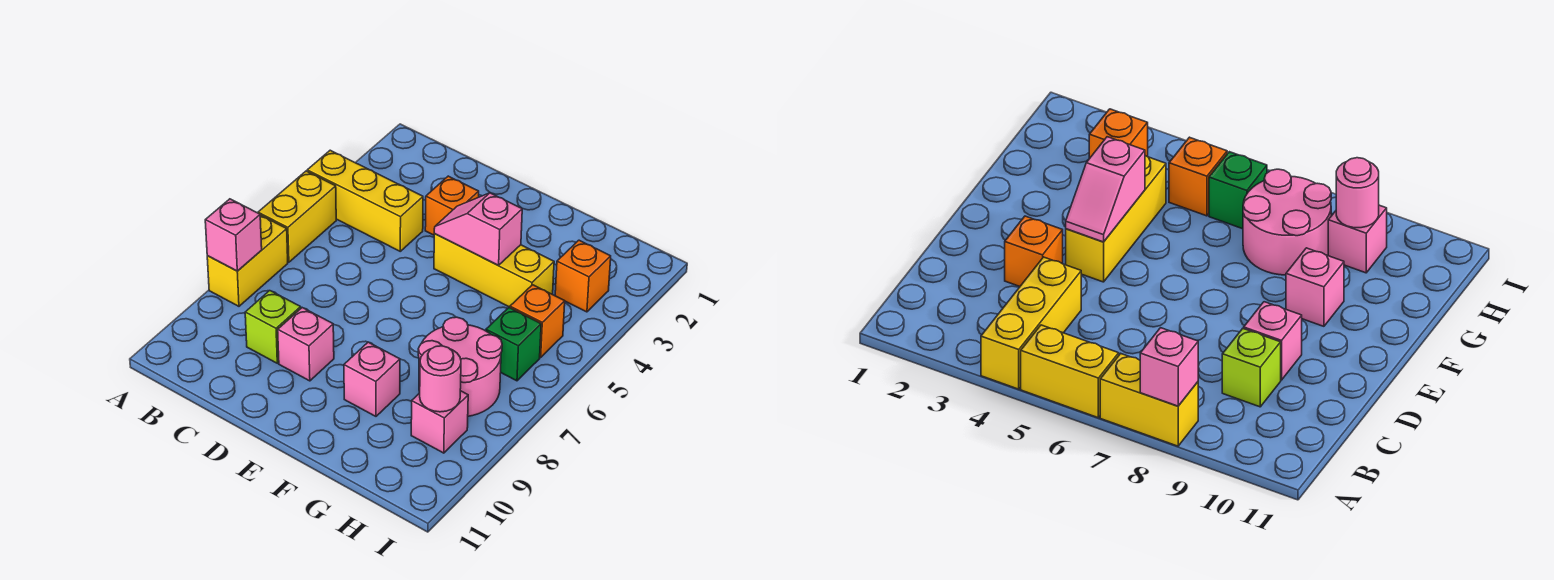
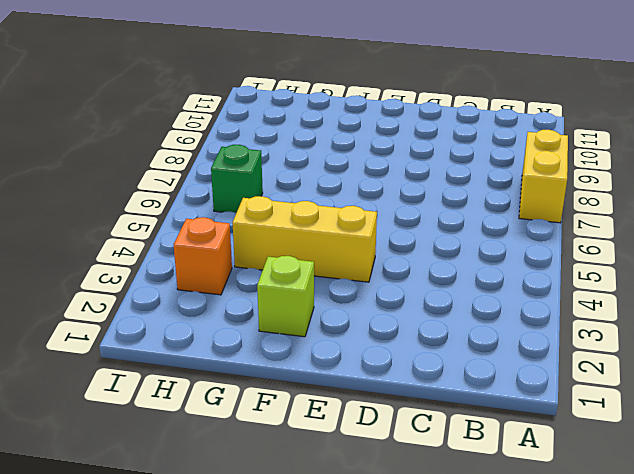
lime 1x1 brick [257,256,314,337] -> lime 1x1 brick moved to [245,291,301,363]
none -> yellow 1x3 brick [307,150,423,251]
none -> yellow 1x2 brick [258,171,336,262]
none -> orange 1x1 brick [425,176,479,235]

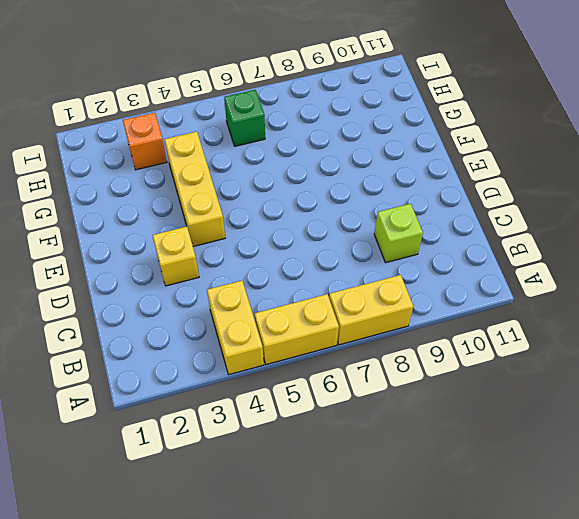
yellow 1x2 brick [207,281,264,375] -> yellow 1x3 brick [307,150,423,251]
yellow 1x1 brick [153,227,199,286] -> orange 1x1 brick [425,176,479,235]
none -> pink 1x1 brick [278,308,334,381]
none -> pink 1x1 brick [344,342,400,416]
none -> pink 2x2 round brick [418,317,502,416]

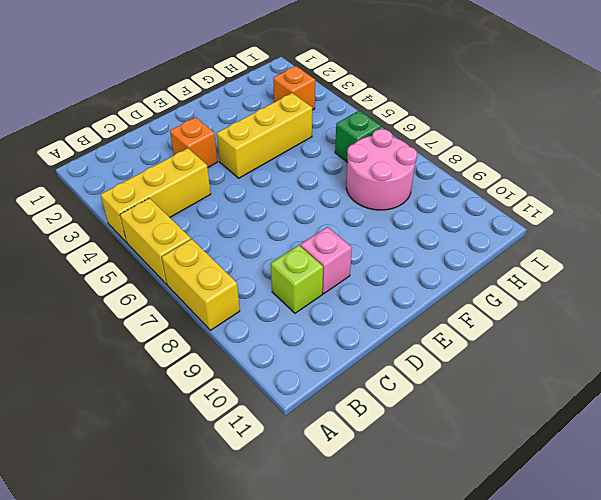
none -> pink 1x1 brick [344,342,400,416]
none -> orange 1x1 brick [510,285,565,357]
none -> pink 1x1 brick [411,391,468,453]

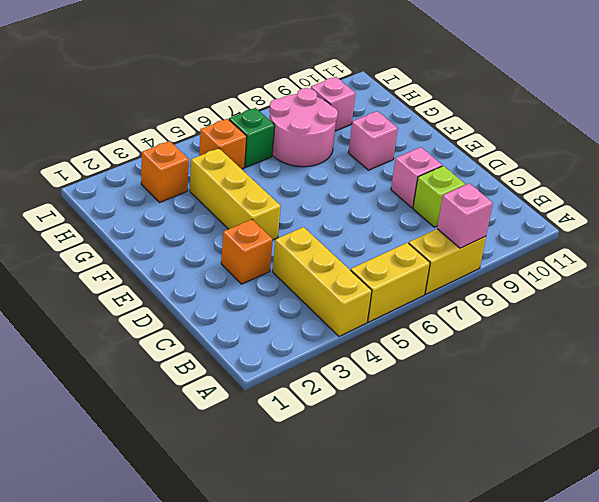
none -> pink 1x2 slope [434,193,522,265]
none -> pink 1x1 round brick [420,346,461,412]

